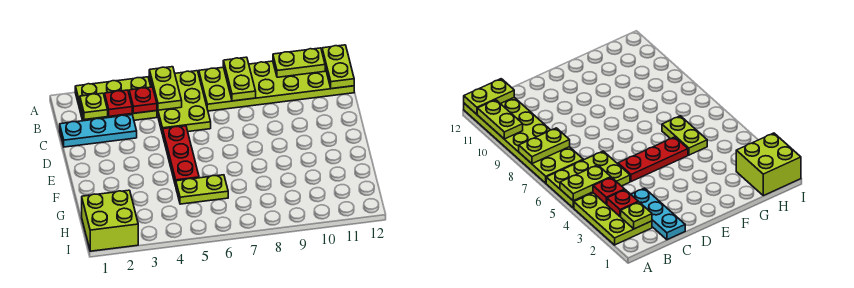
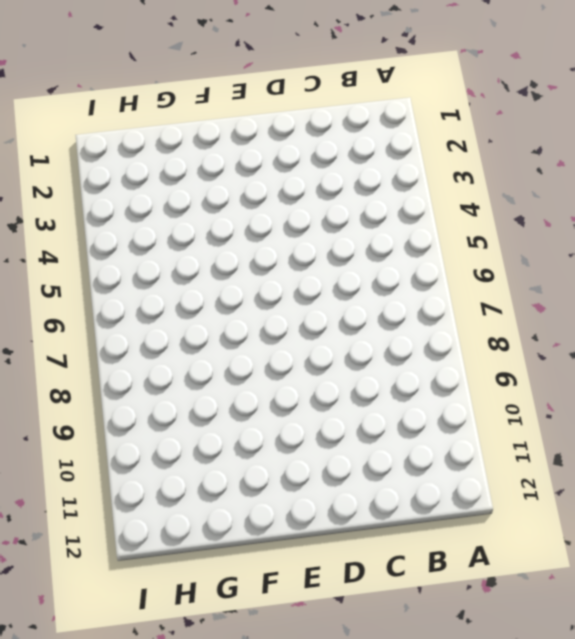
none -> lime 2x3 plate [75,77,157,121]
none -> lime 2x3 plate [149,71,211,134]
none -> lime 2x6 plate [199,61,354,111]

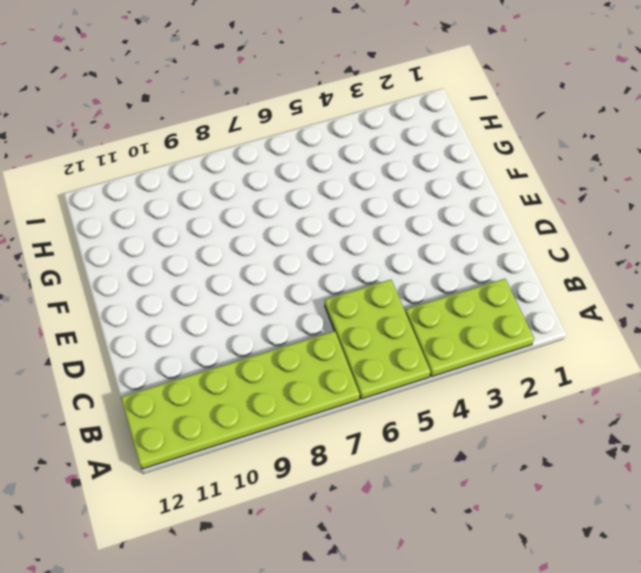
none -> cyan 1x3 plate [60,115,137,147]
none -> red 1x3 plate [163,126,199,186]
none -> lime 1x2 plate [176,175,228,204]

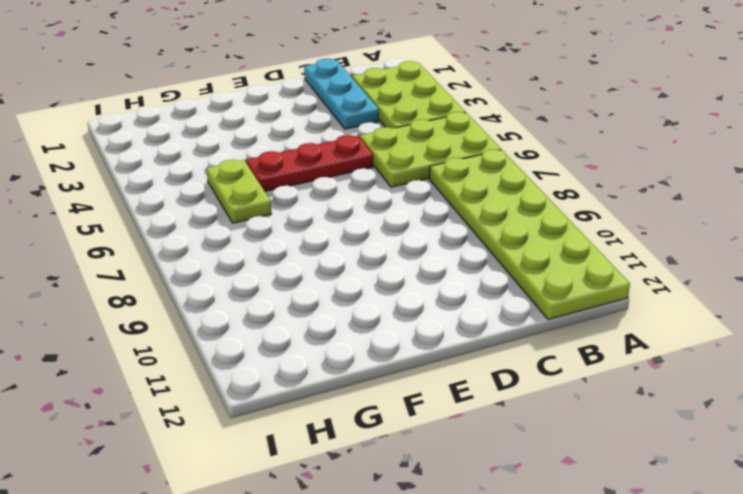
none -> lime 2x2 brick [82,190,138,251]
none -> lime 1x2 plate [149,67,182,110]
none -> lime 1x2 plate [223,57,256,101]

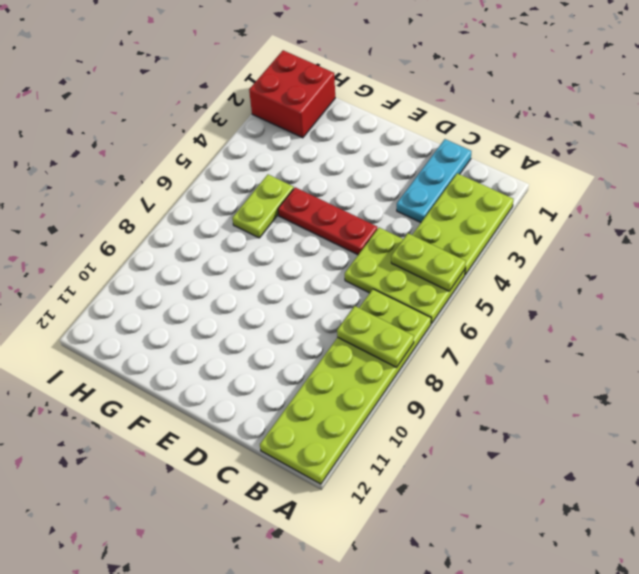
red 2x2 brick [249,50,335,138] -> lime 2x2 brick [82,190,138,251]
none -> lime 1x2 plate [273,48,325,77]
none -> lime 1x2 plate [322,45,354,89]
none -> lime 1x1 plate [80,93,108,120]

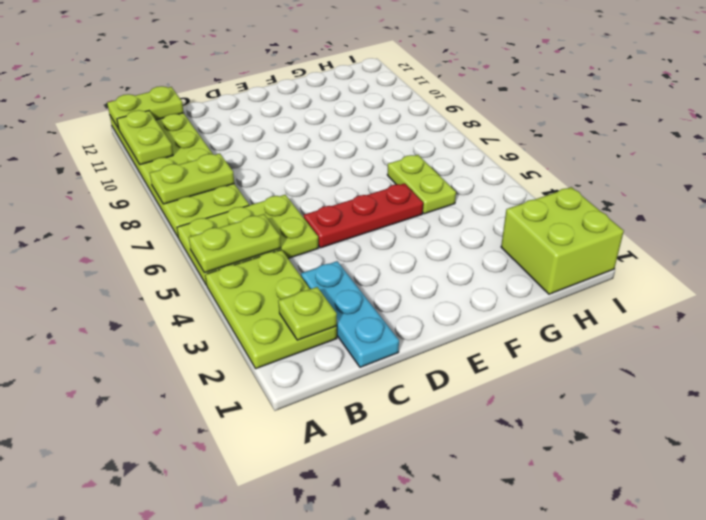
none -> red 1x1 plate [105,90,132,116]
none -> red 1x1 plate [129,87,157,113]

